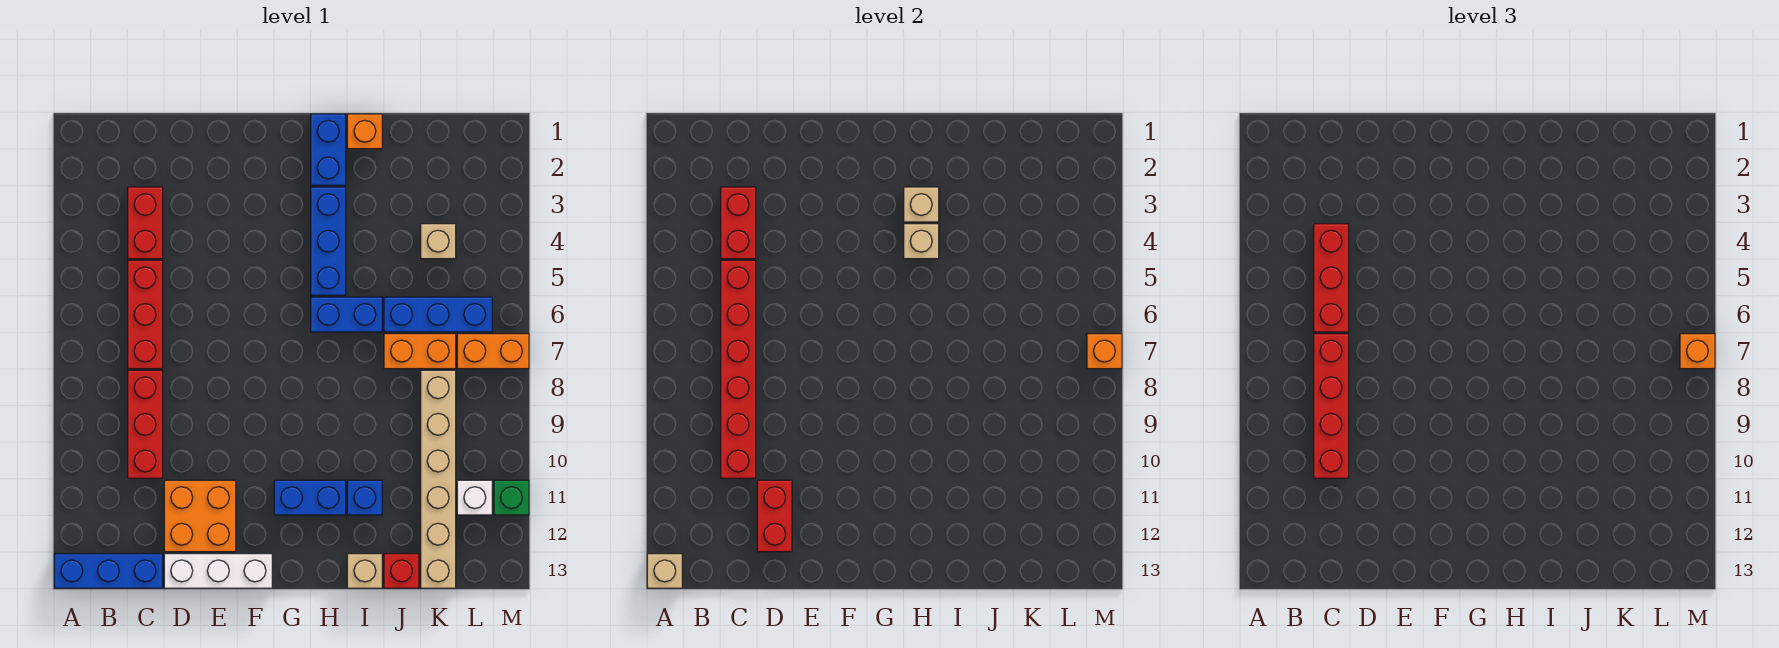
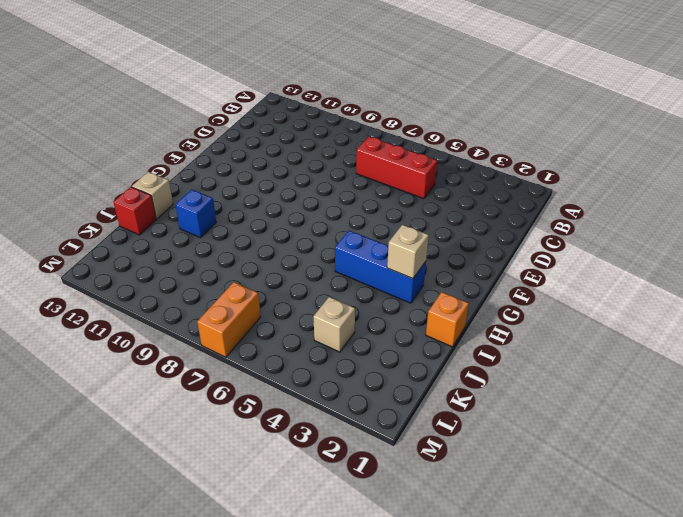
none -> blue 1x3 brick [54,554,163,588]
none -> red 1x2 brick [128,187,163,259]
none -> red 1x3 brick [128,370,163,478]
none -> orange 2x2 brick [164,480,236,552]

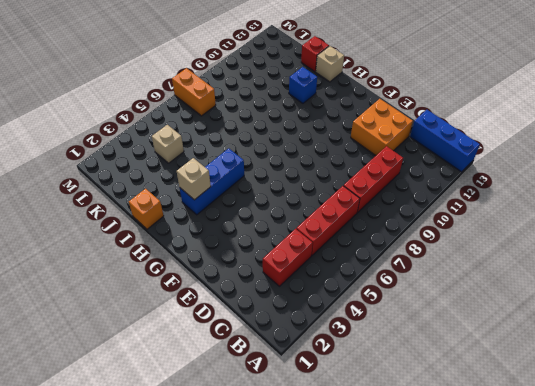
none -> white 1x3 brick [164,554,272,588]
none -> blue 1x2 brick [274,480,346,515]
none -> blue 1x2 brick [311,114,346,185]
none -> blue 1x2 brick [311,297,382,332]

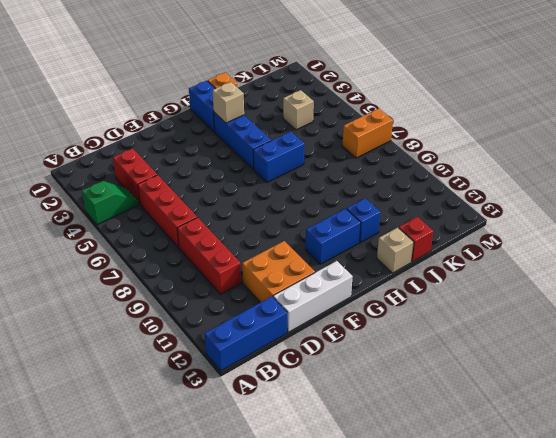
green 1x2 slope [82,181,139,225] -> none
none -> blue 1x3 brick [384,297,492,332]
none -> orange 1x2 brick [384,334,456,369]
none -> tan 1x6 brick [421,370,456,588]
none -> white 1x1 brick [457,480,492,515]

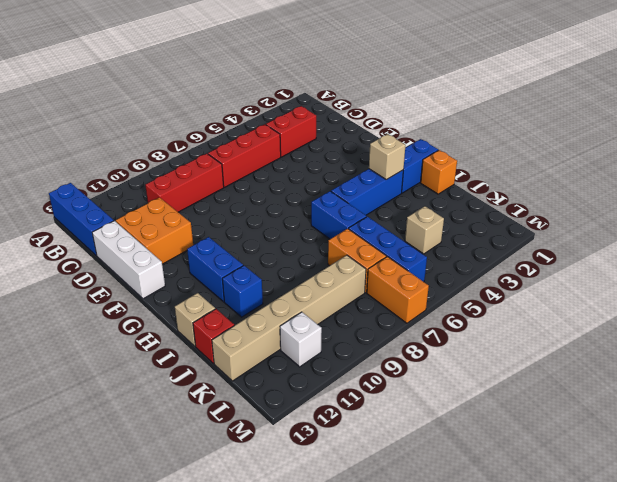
none -> green 1x1 brick [494,480,529,515]
none -> tan 1x1 brick [647,554,682,588]
none -> red 1x2 brick [721,187,756,259]
none -> red 1x6 brick [721,260,756,478]

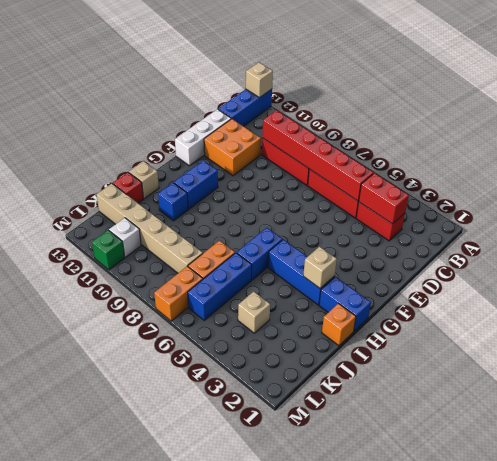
none -> red 1x2 brick [757,480,792,552]
none -> tan 1x1 brick [904,224,939,259]
none -> orange 1x1 brick [1087,334,1122,369]
none -> red 1x3 brick [1314,224,1349,332]

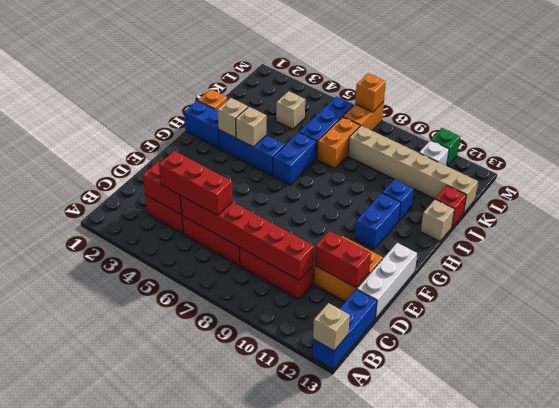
none -> red 1x4 brick [1314,334,1349,478]
none -> orange 1x1 brick [1680,334,1715,369]

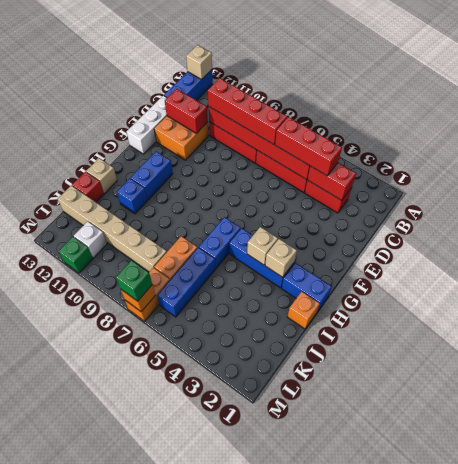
green 1x1 brick [116,260,152,301] -> orange 1x1 brick [1680,334,1715,369]
none -> tan 1x1 brick [421,224,456,259]

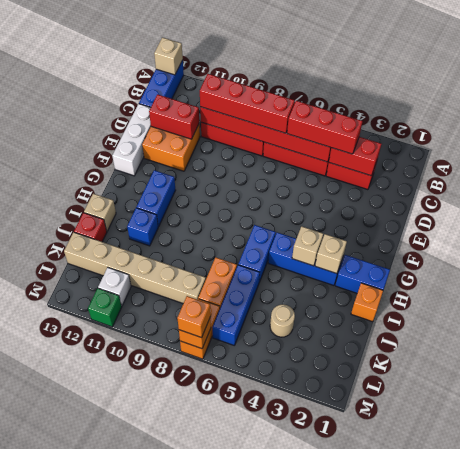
tan 1x1 round brick [270,304,295,337] -> tan 1x1 brick [421,224,456,259]

